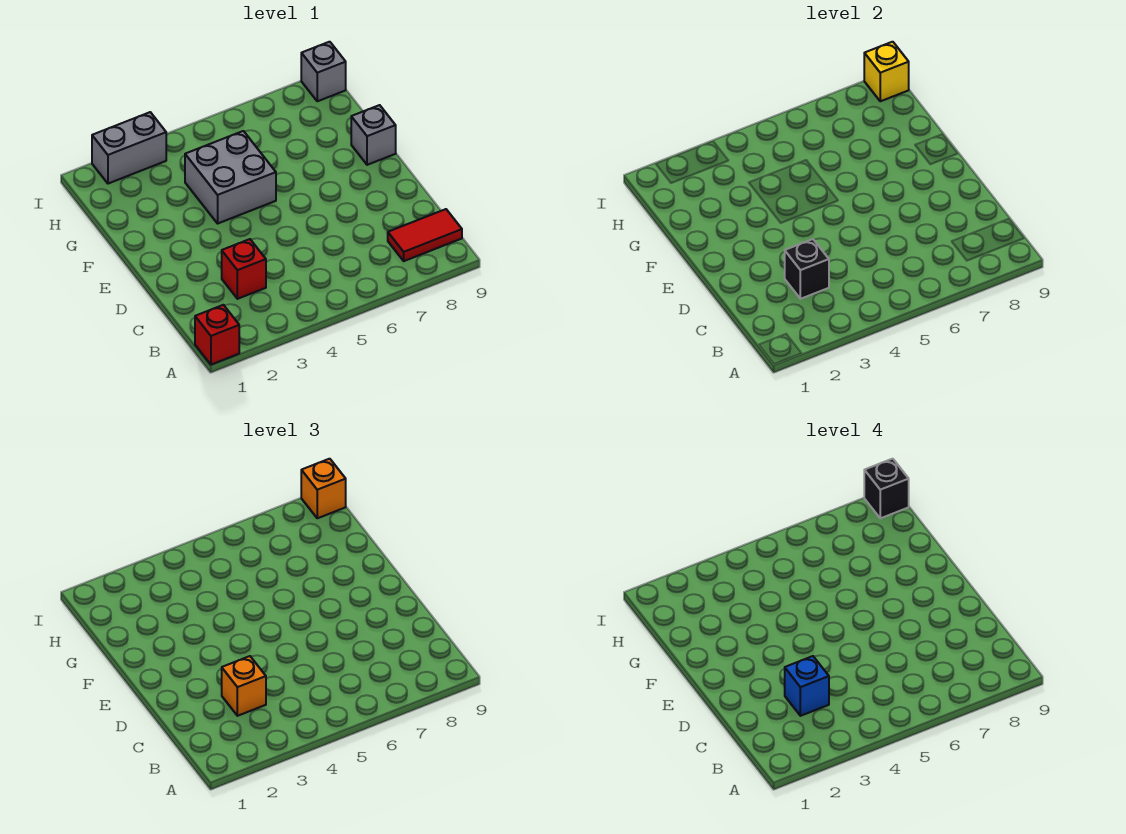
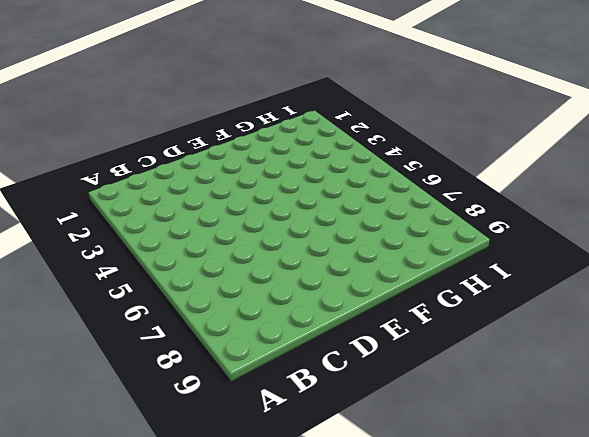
none -> red 1x1 brick [195,305,239,365]
none -> red 1x2 tile [388,209,462,261]
none -> red 1x1 brick [222,239,266,299]

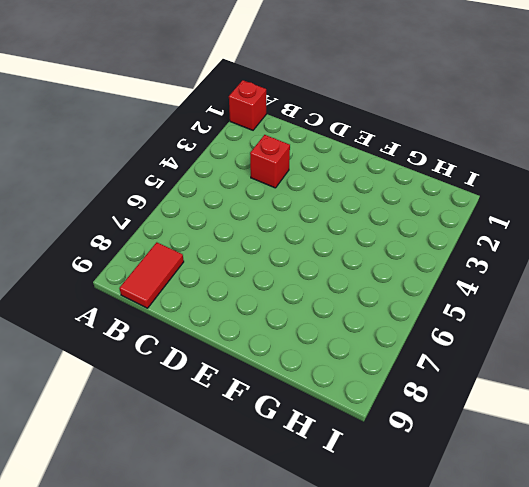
none -> grey 2x2 brick [185,131,276,223]
none -> grey 1x1 brick [351,105,396,165]
none -> grey 1x2 brick [92,112,166,184]

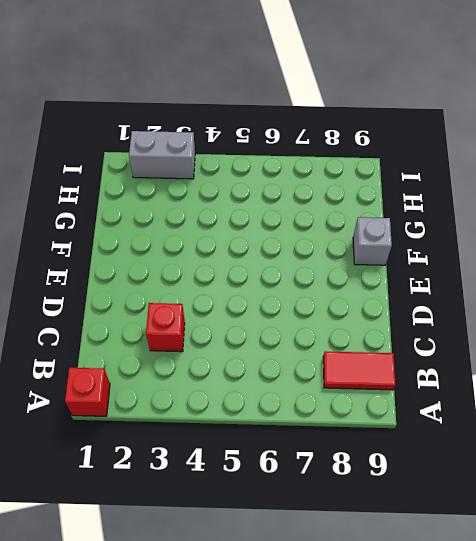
none -> grey 2x2 brick [185,131,276,223]
none -> grey 1x1 brick [301,42,346,101]
none -> black 1x1 brick [785,239,829,299]

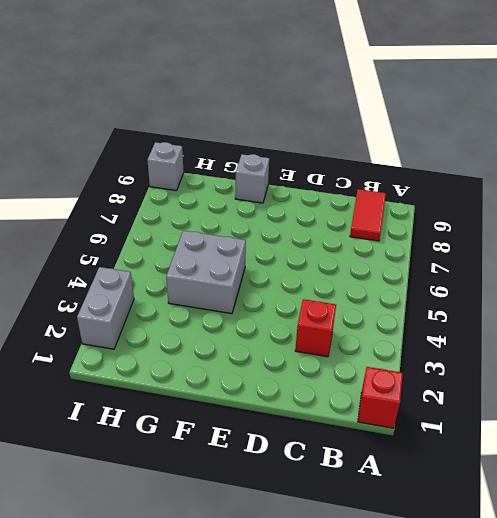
none -> black 1x1 brick [785,239,829,299]
none -> yellow 1x1 brick [864,42,909,101]
none -> orange 1x1 brick [222,656,266,716]

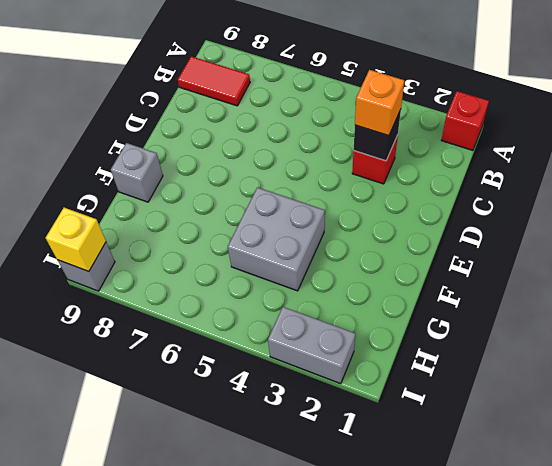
none -> orange 1x1 brick [301,459,346,518]
none -> blue 1x1 brick [785,656,829,716]
none -> black 1x1 brick [864,459,909,518]

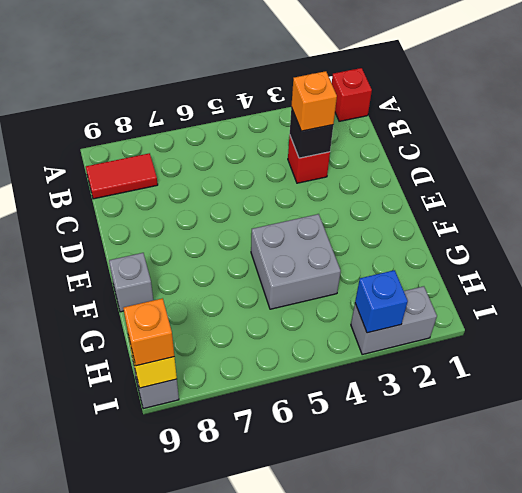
blue 1x1 brick [355,270,408,333] -> blue 1x1 brick moved to [785,656,829,716]
none -> black 1x1 brick [864,459,909,518]

